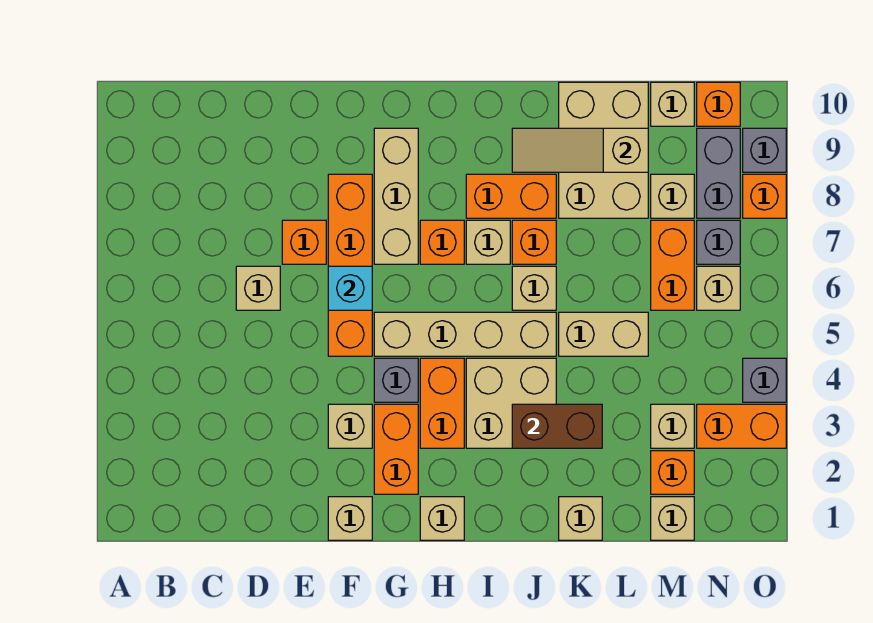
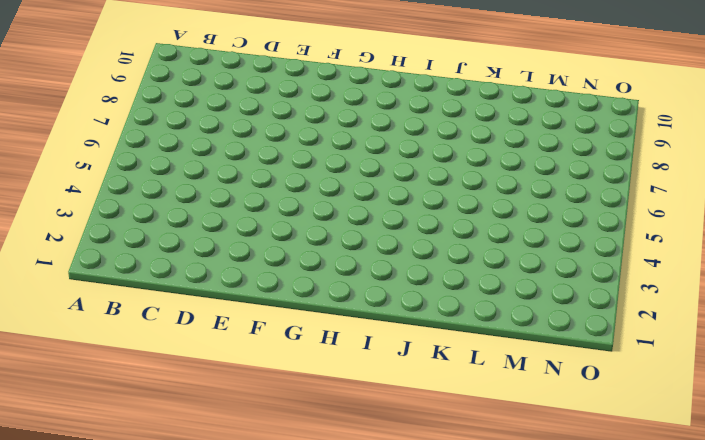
none -> tan 1x1 brick [236,266,280,310]
none -> orange 1x1 brick [282,220,326,264]
none -> tan 1x1 brick [328,497,372,540]
none -> tan 1x1 brick [328,404,372,448]

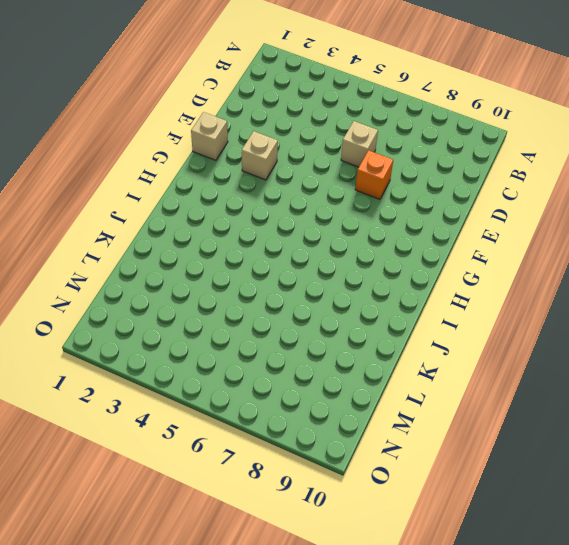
none -> orange 1x4 brick [328,174,372,356]
none -> orange 1x2 brick [374,404,418,494]
none -> grey 1x1 brick [374,358,418,402]
none -> tan 1x4 brick [374,312,556,356]

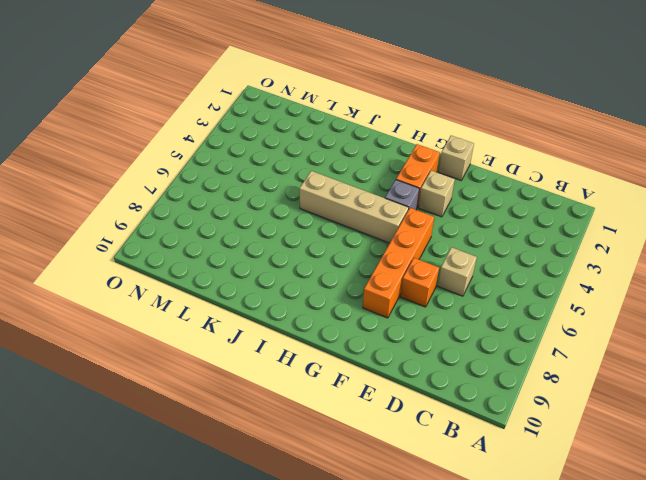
none -> tan 1x3 brick [374,128,418,264]
none -> tan 1x1 brick [420,497,464,540]
none -> orange 1x2 brick [420,358,464,448]
none -> orange 1x1 brick [420,220,464,264]

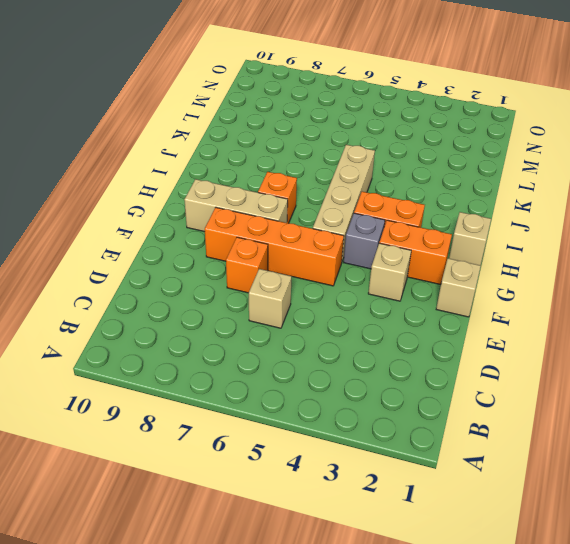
none -> tan 2x2 brick [466,358,556,448]
none -> tan 1x1 brick [466,220,510,264]
none -> orange 1x2 brick [466,174,556,218]
none -> tan 1x1 brick [512,266,556,310]

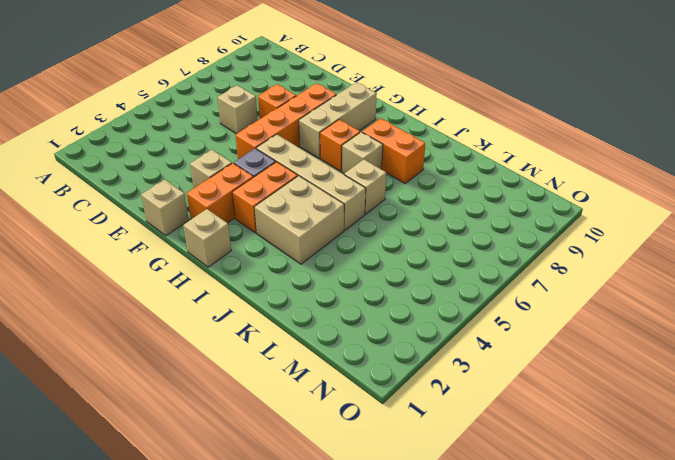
none -> orange 1x1 brick [512,220,556,264]
none -> tan 1x1 brick [559,497,602,540]
none -> tan 1x2 brick [559,312,648,356]
none -> tan 2x3 brick [559,82,648,218]

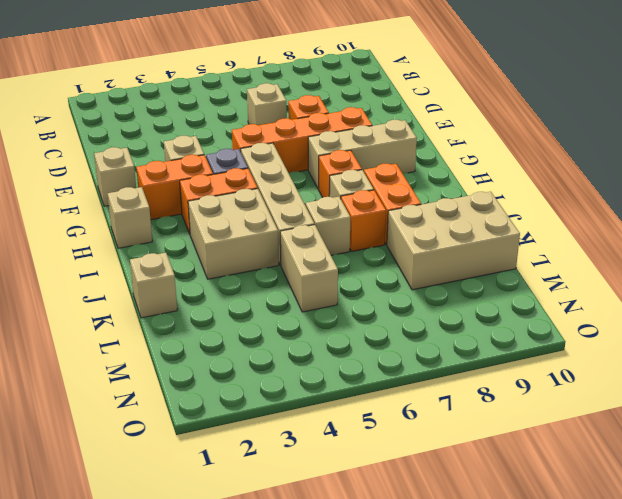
none -> tan 1x1 brick [651,497,694,540]
none -> orange 1x1 brick [651,451,694,494]
none -> tan 1x1 brick [651,404,694,448]
none -> orange 1x2 brick [651,220,694,310]

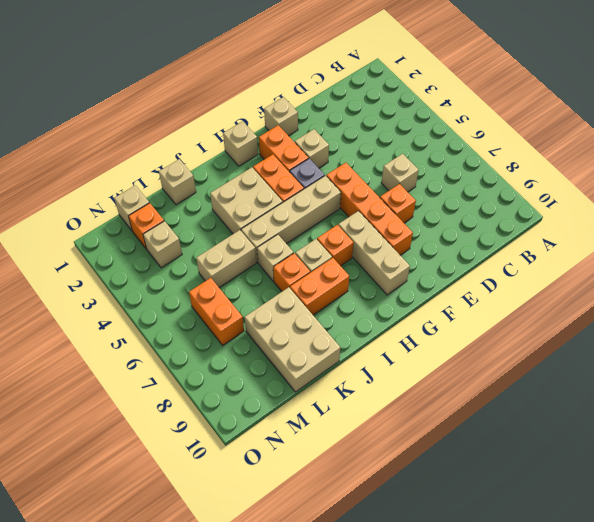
none -> tan 1x1 brick [651,174,694,218]
none -> tan 1x1 brick [651,82,694,126]
none -> orange 1x2 brick [697,404,786,448]
none -> tan 1x1 brick [697,266,740,310]

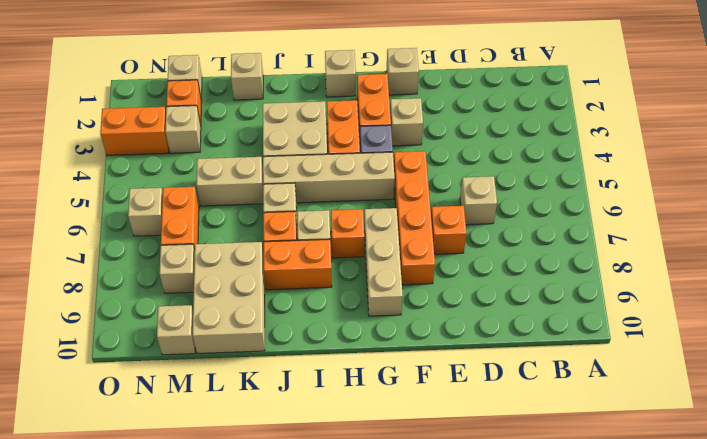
none -> grey 1x1 brick [697,220,740,264]
none -> grey 1x2 brick [697,128,740,218]
none -> orange 1x1 brick [697,82,740,126]
none -> grey 1x1 brick [743,358,786,402]

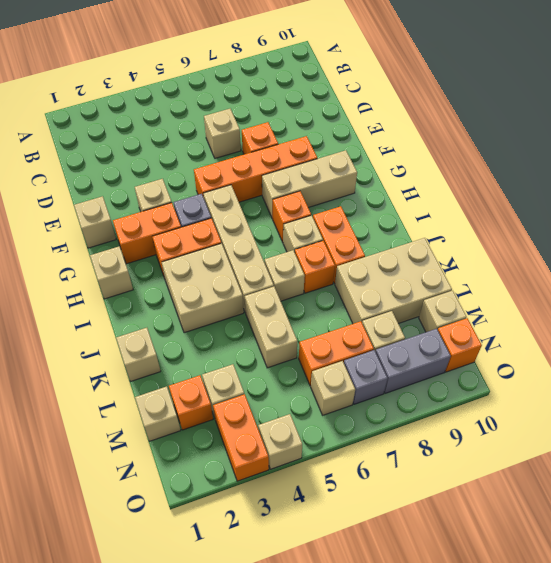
tan 1x1 brick [258,414,302,469] -> grey 1x1 brick [743,358,786,402]
none -> orange 1x1 brick [743,174,786,218]
none -> grey 1x1 brick [743,128,786,172]
none -> cyan 1x1 brick [328,266,372,310]
none -> brown 1x2 brick [512,404,602,448]

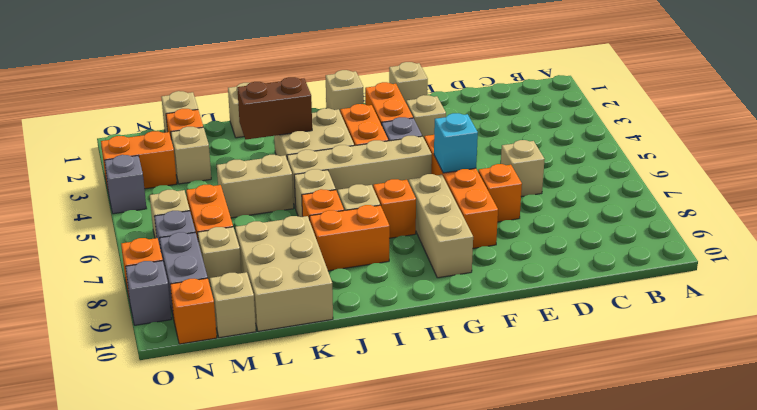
none -> tan 1x3 slope [512,128,648,172]

